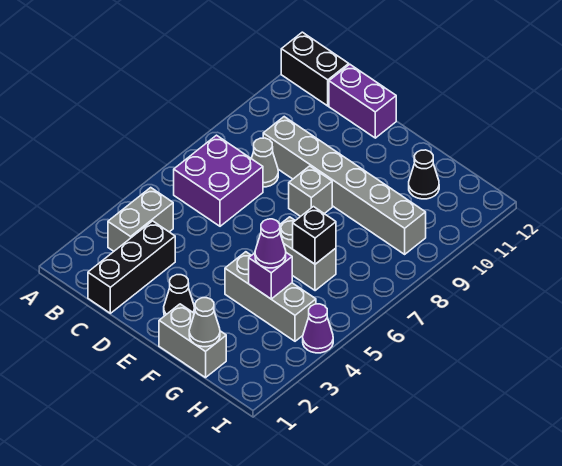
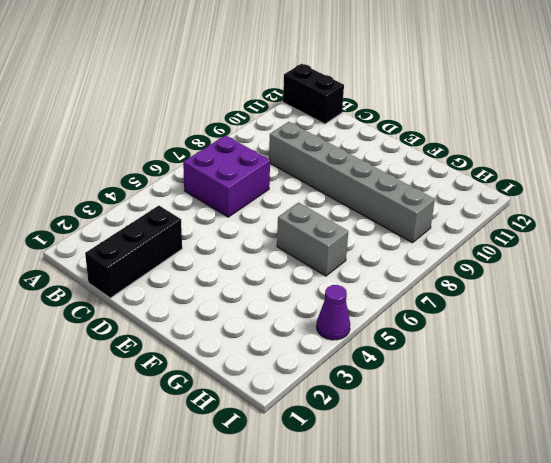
none -> grey 1x2 brick [108,188,173,251]
none -> grey 1x1 cone [251,138,278,187]
none -> purple 1x2 brick [329,64,396,138]

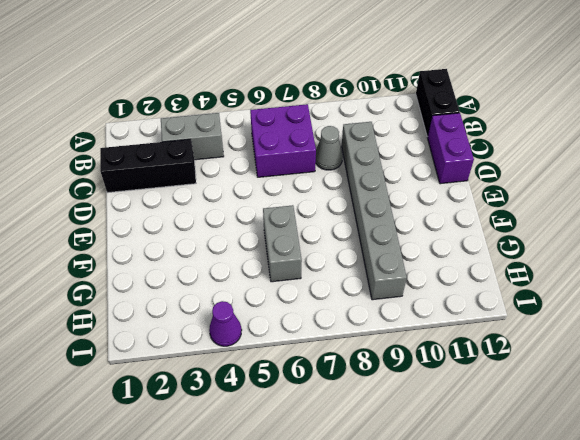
none -> black 1x1 cone [164,275,194,316]
none -> grey 1x1 brick [289,166,332,217]
none -> grey 1x2 brick [159,304,226,378]

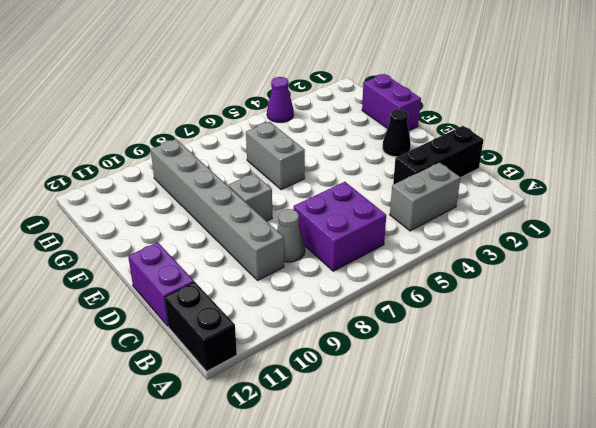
purple 1x2 brick [362,74,421,131] -> grey 1x2 brick [159,304,226,378]
none -> grey 1x3 brick [225,252,316,341]
none -> black 1x1 cone [409,150,439,199]
none -> grey 1x1 cone [189,298,220,347]

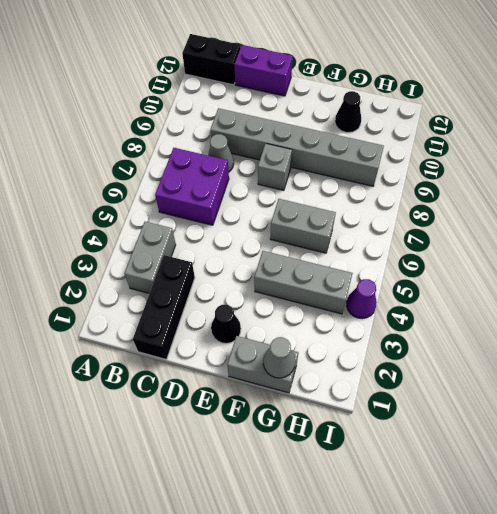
none -> purple 1x1 brick [249,253,292,299]
none -> black 1x1 brick [293,207,336,264]
none -> purple 1x1 cone [255,219,286,268]

